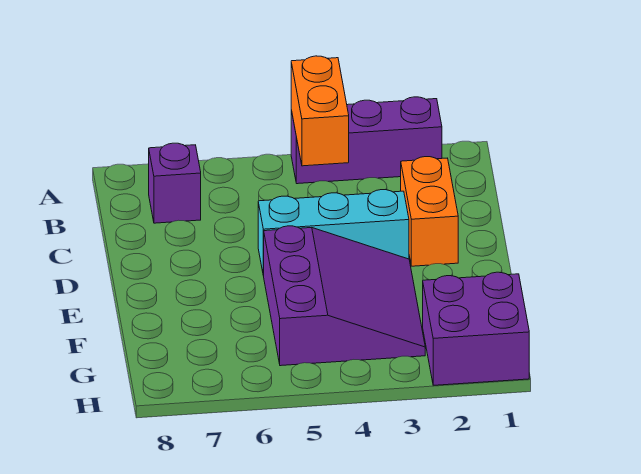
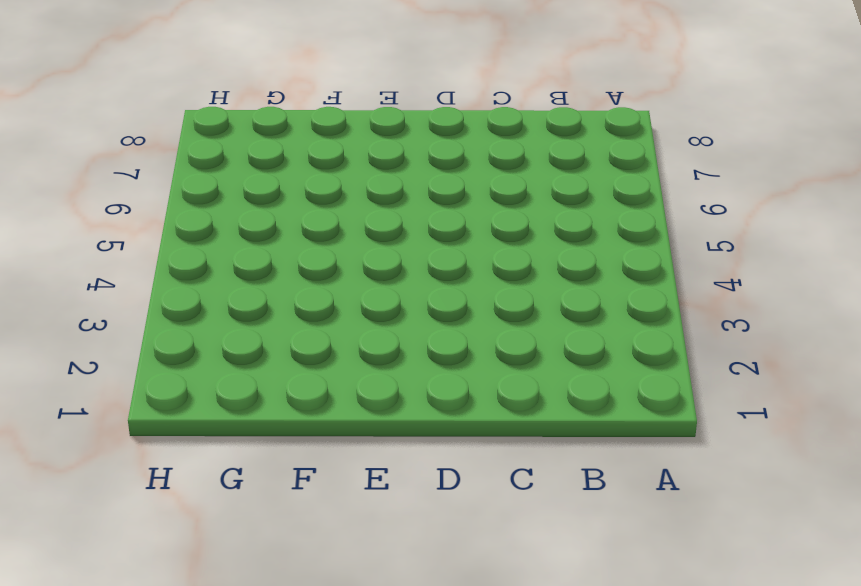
none -> purple 1x3 brick [291,97,442,184]
none -> purple 1x1 brick [149,143,201,223]

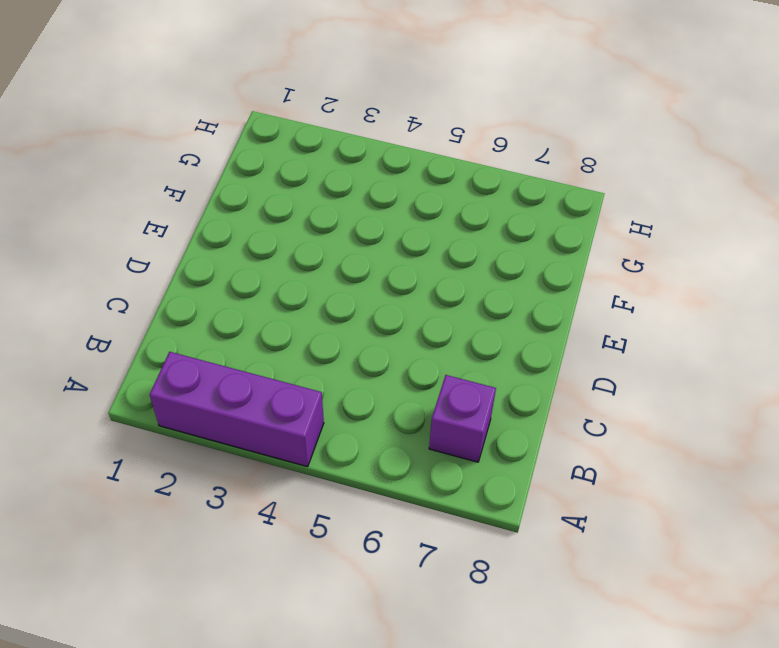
none -> orange 1x2 brick [401,157,458,266]
none -> cyan 1x3 brick [258,190,409,276]

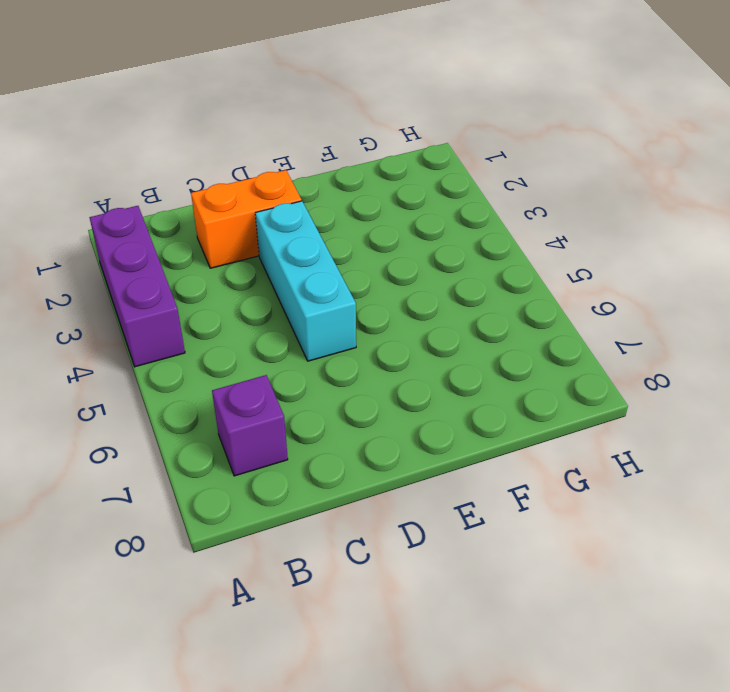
none -> purple 3x3 slope [264,226,425,366]
none -> purple 2x2 brick [423,272,529,385]

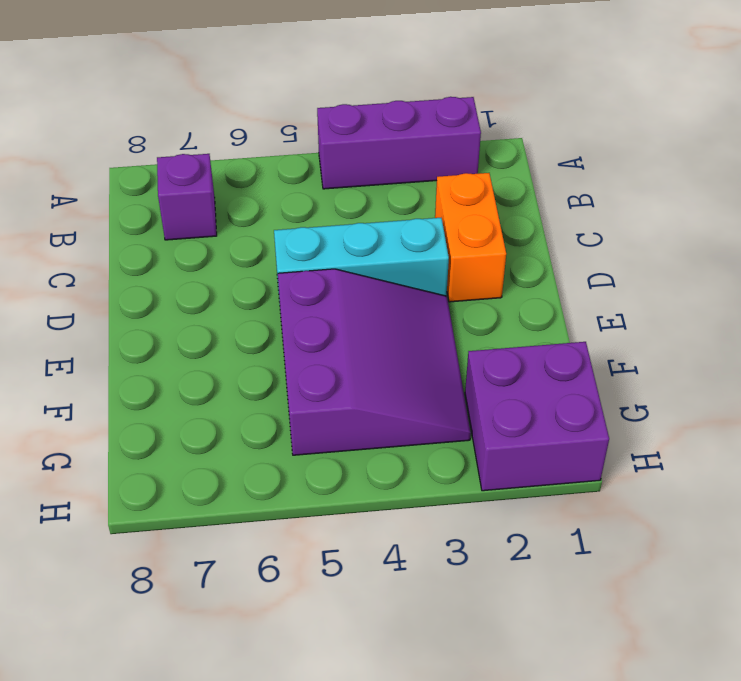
none -> orange 1x2 brick [291,56,349,166]

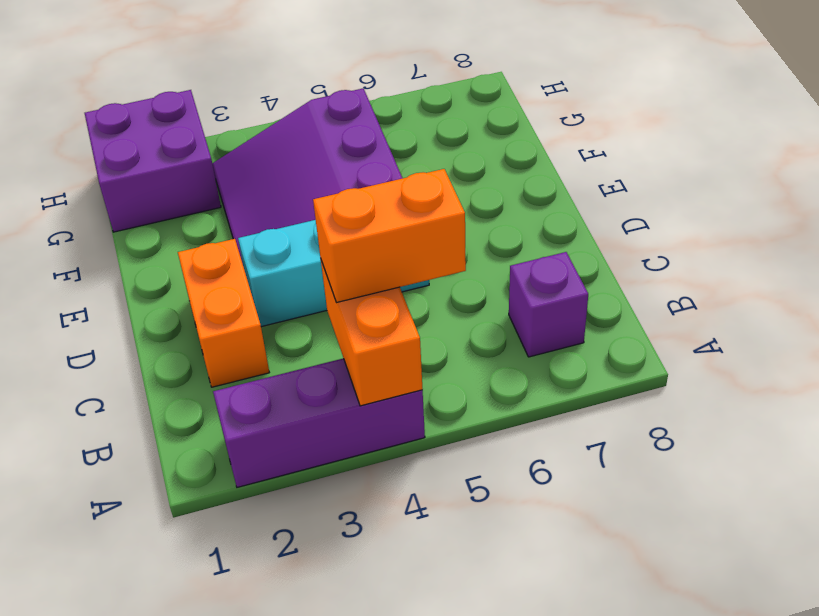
orange 1x2 brick [313,169,466,303] -> none

